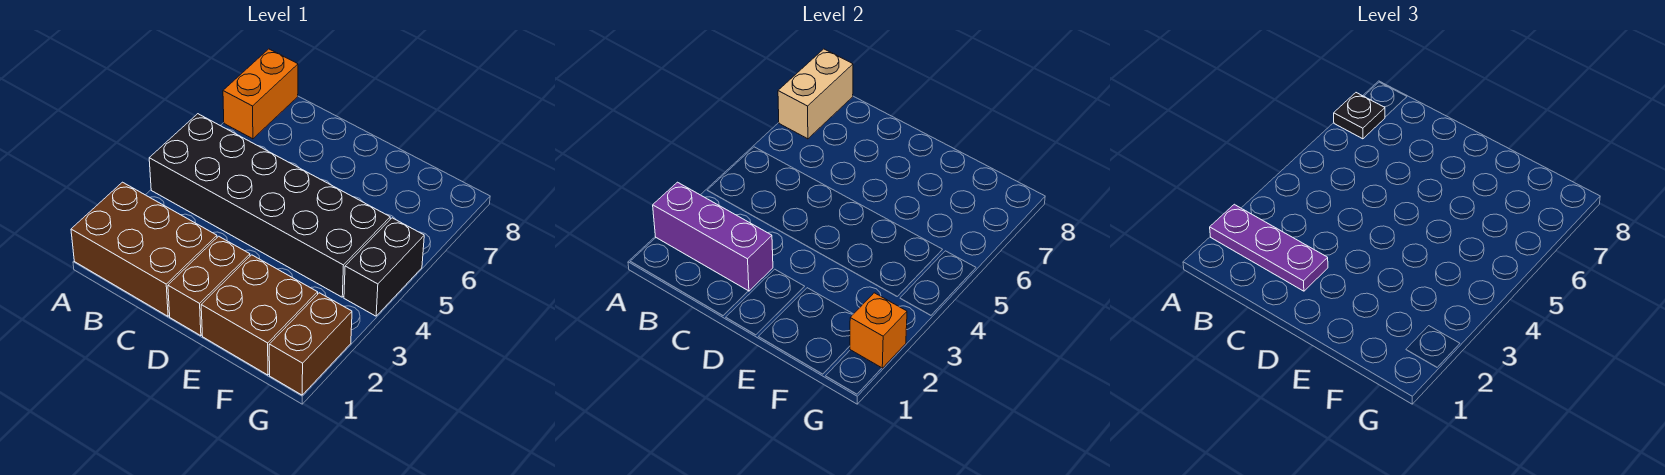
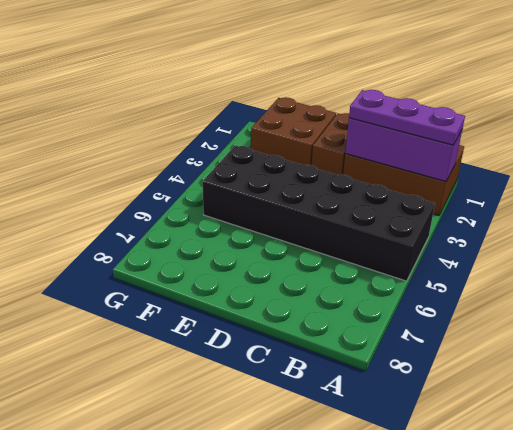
none -> orange 1x2 brick [223,49,298,139]
none -> brown 1x2 brick [269,293,352,395]
none -> black 1x2 brick [344,218,424,316]

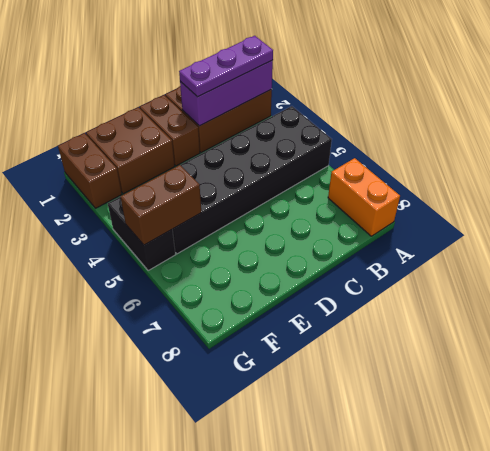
brown 1x2 brick [120,165,201,245] -> none
none -> tan 1x2 brick [778,49,853,139]
none -> orange 1x1 brick [850,293,907,368]
none -> black 1x1 plate [1334,93,1385,139]

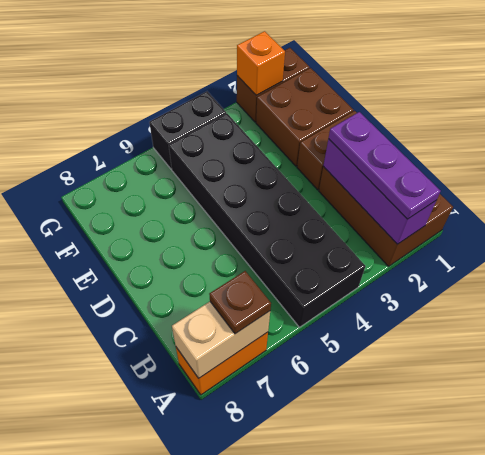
brown 1x1 plate [209,271,271,334] -> black 1x1 plate [1334,93,1385,139]

